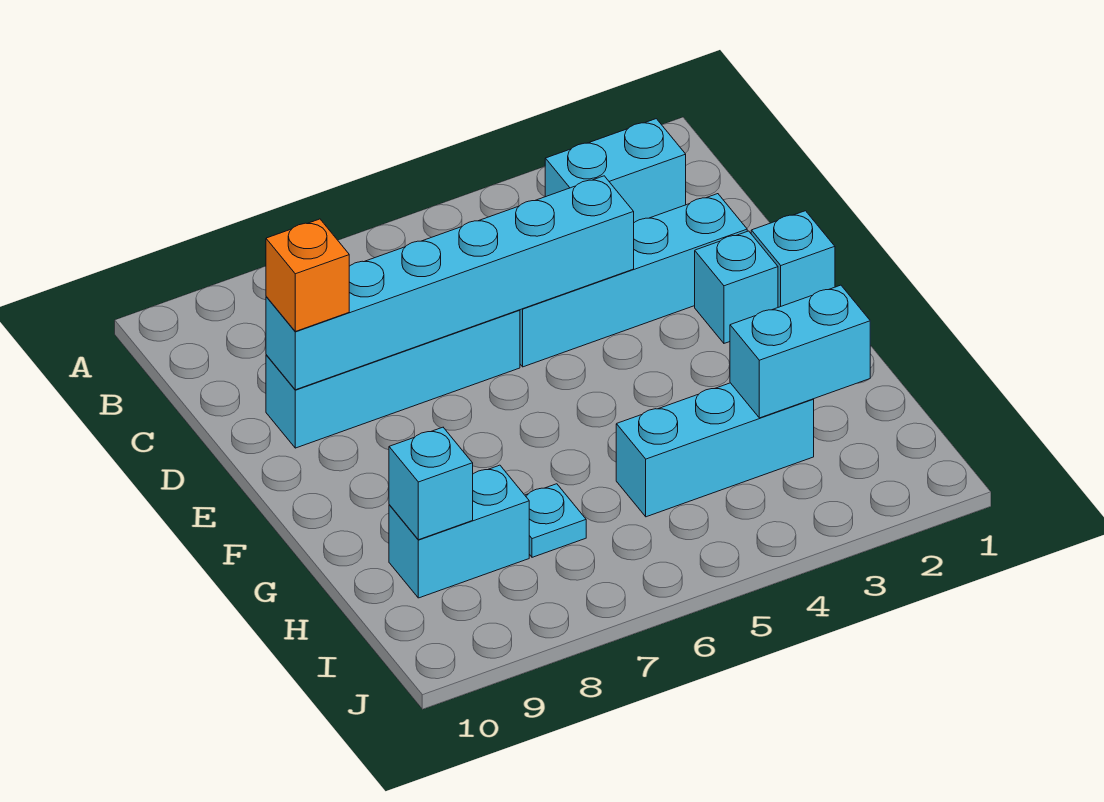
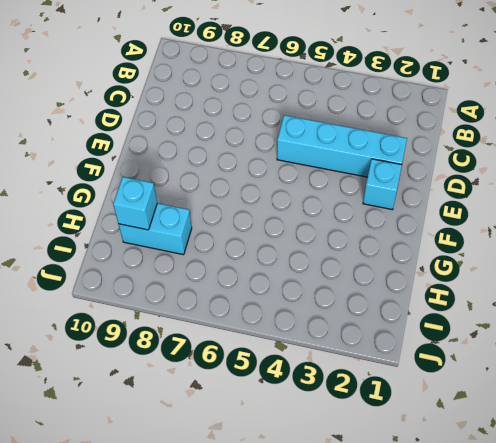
none -> cyan 1x2 brick [545,119,686,222]
none -> cyan 1x4 brick [266,310,520,448]
none -> cyan 1x1 brick [751,211,835,307]

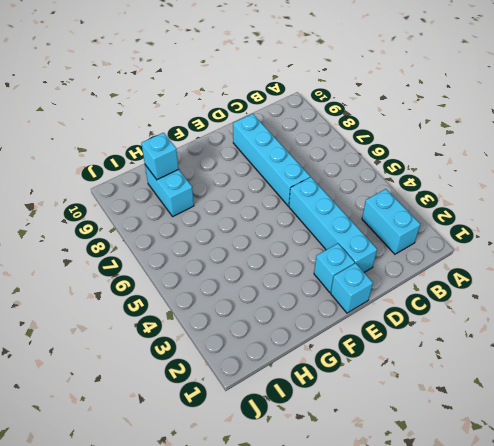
none -> cyan 1x3 brick [616,383,814,517]
none -> cyan 1x1 plate [525,484,586,557]
none -> cyan 1x6 brick [266,176,634,390]

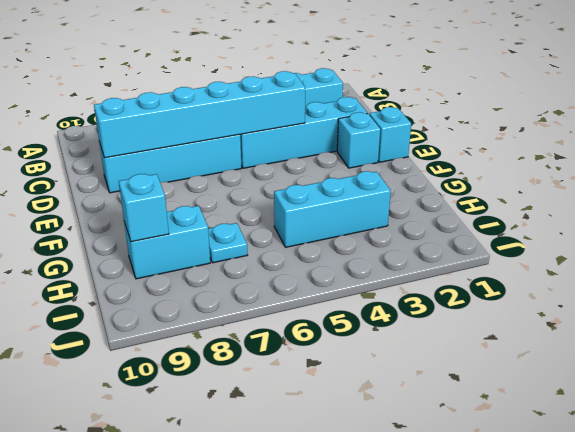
none -> cyan 1x2 brick [730,285,870,418]
none -> orange 1x1 brick [266,219,349,331]

